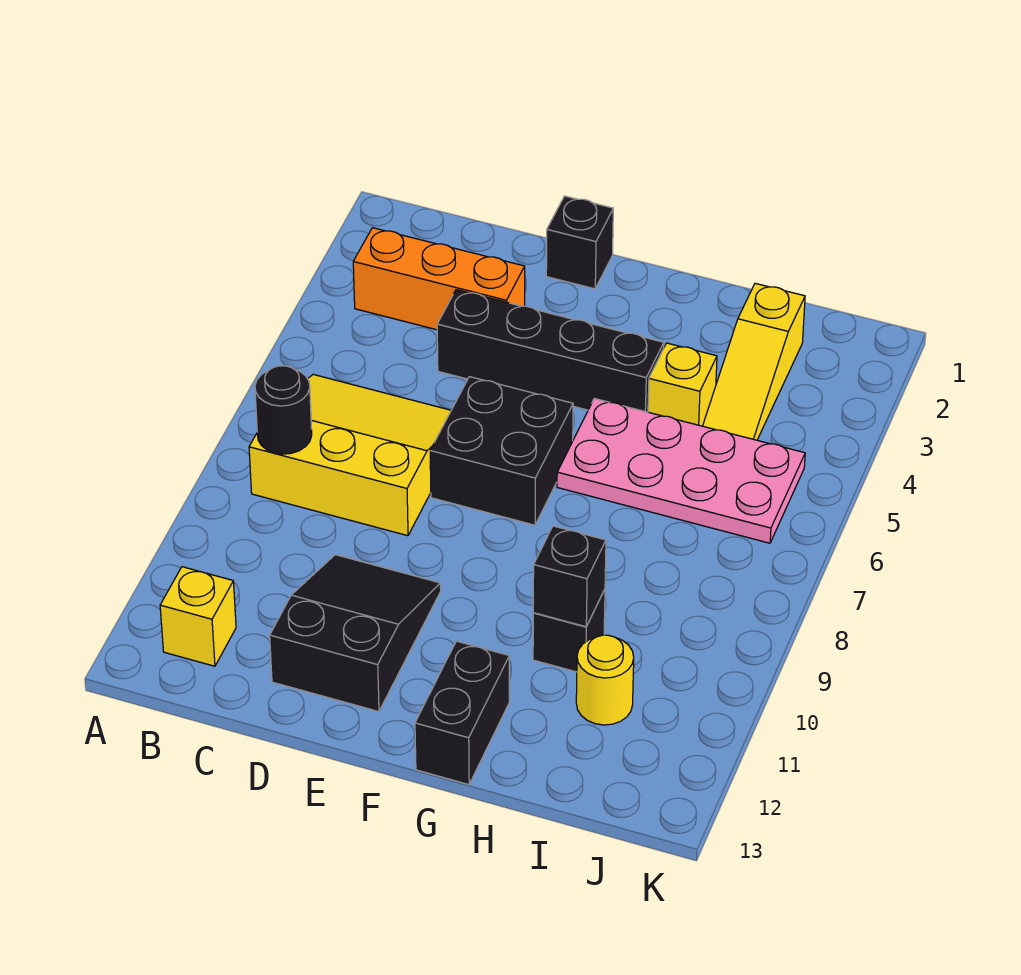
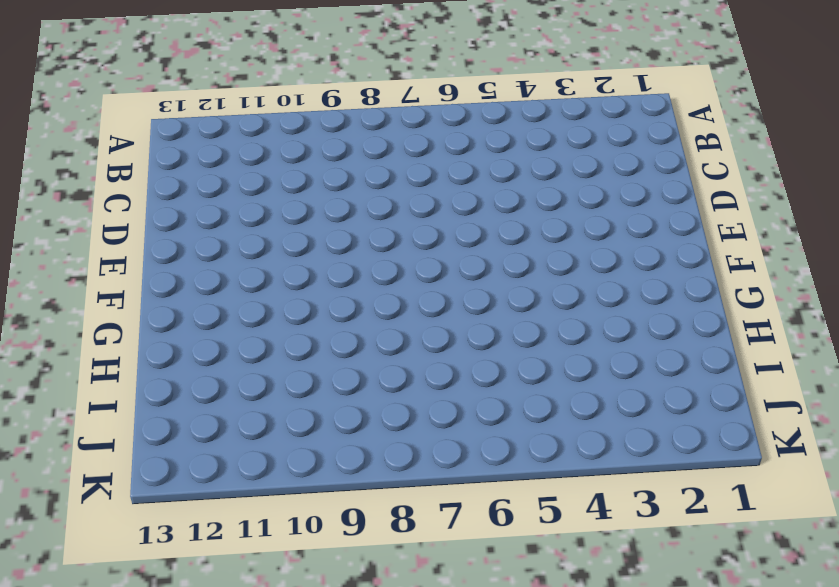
none -> orange 1x3 brick [353,228,525,330]
none -> yellow 3x3 slope [249,374,451,536]
none -> yellow 1x1 brick [160,567,236,666]

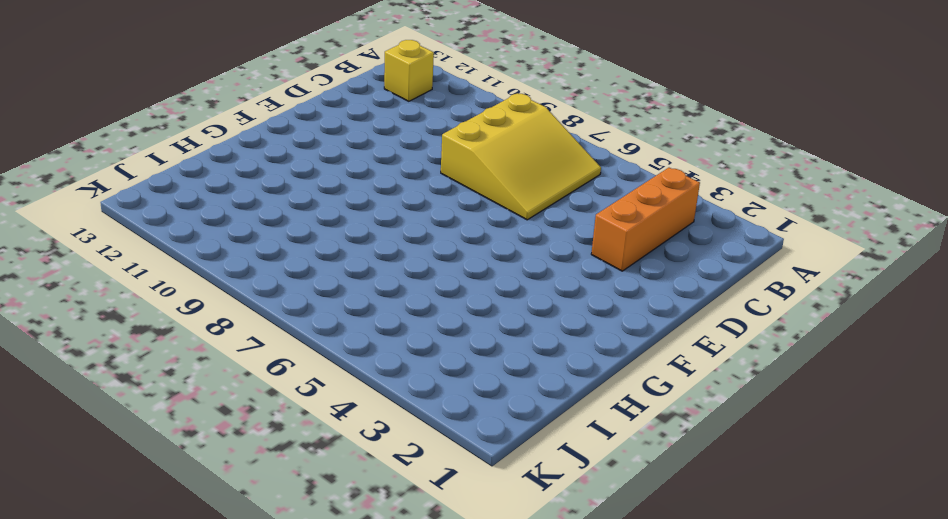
none -> black 1x4 brick [437,290,664,412]
none -> black 2x3 slope [270,555,441,712]
none -> black 1x1 brick [546,196,613,289]

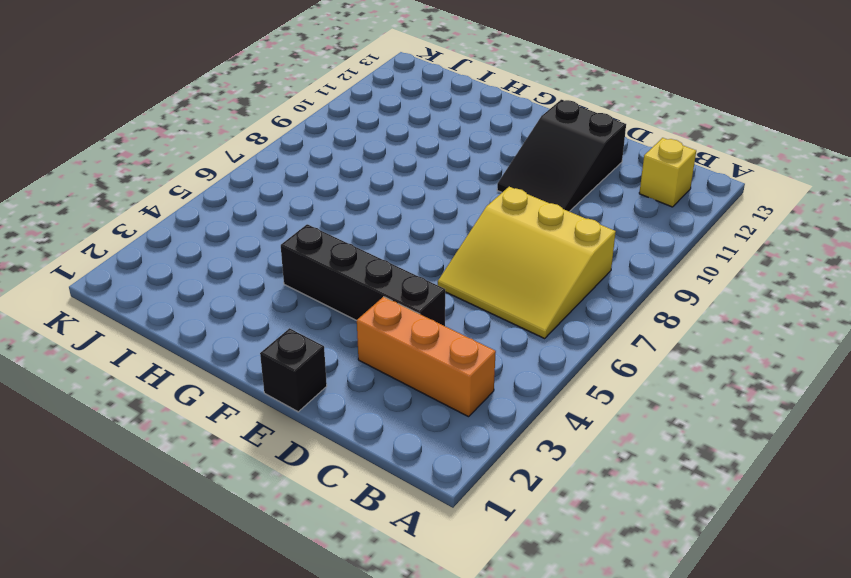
none -> black 2x2 brick [430,377,573,525]
none -> pink 2x4 plate [557,398,805,543]
none -> black 1x2 brick [415,641,509,785]

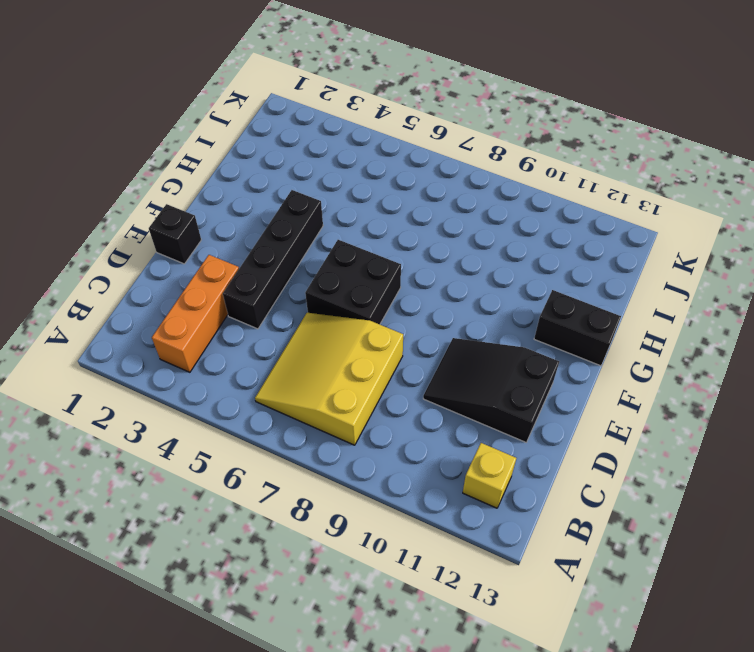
none -> pink 2x4 plate [557,398,805,543]
none -> yellow 1x1 brick [648,343,717,426]
none -> black 1x1 brick [533,589,605,672]

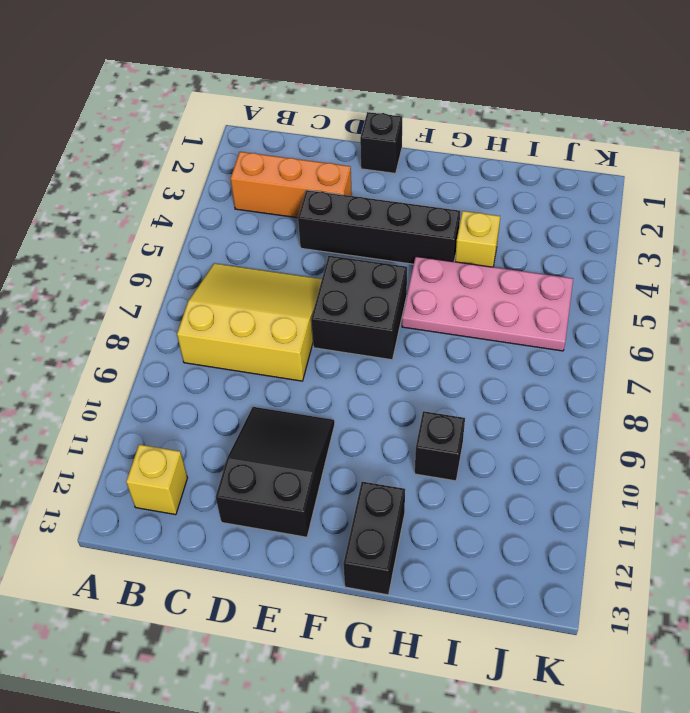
none -> yellow 1x3 slope [703,283,805,440]
none -> yellow 1x1 round brick [576,635,634,725]
none -> black 1x1 round brick [255,366,312,454]

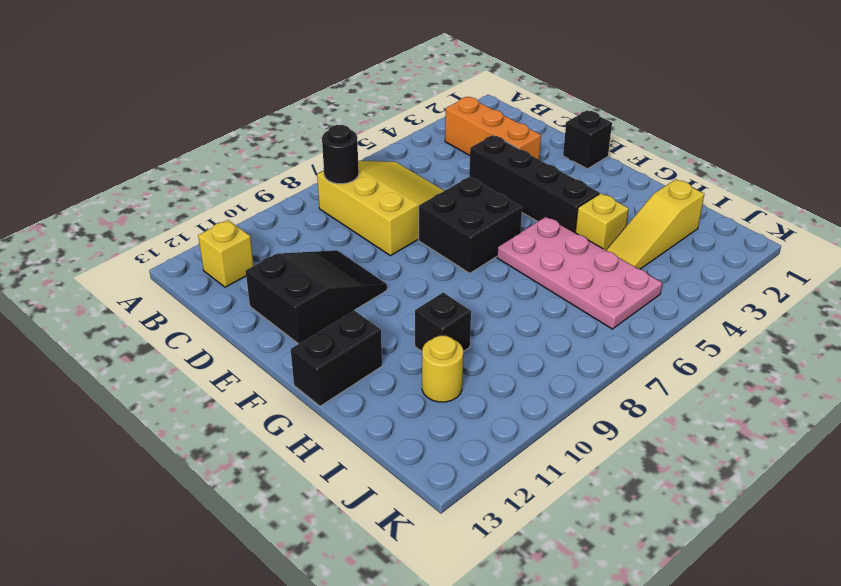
none -> black 1x1 brick [533,526,606,627]

